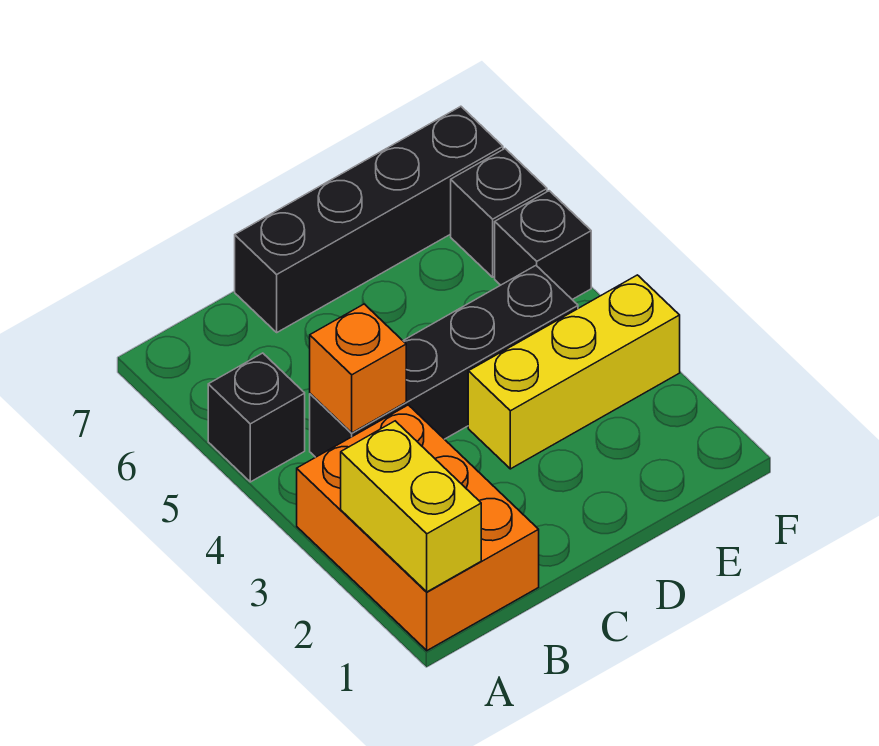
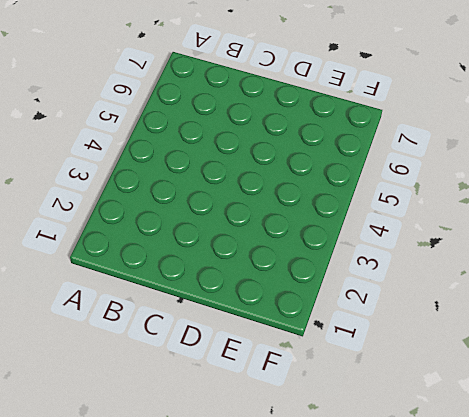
none -> orange 2x3 brick [297,405,539,651]
none -> black 1x1 brick [208,353,305,482]

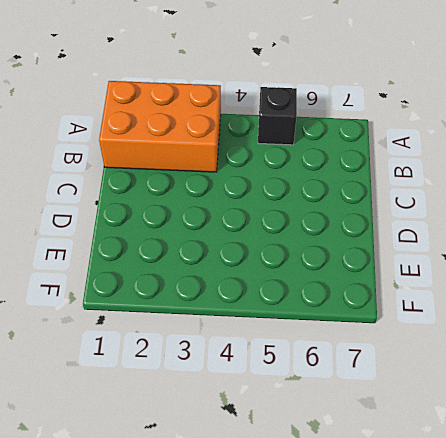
none -> black 1x4 brick [310,266,578,457]
none -> black 1x4 brick [235,106,503,332]

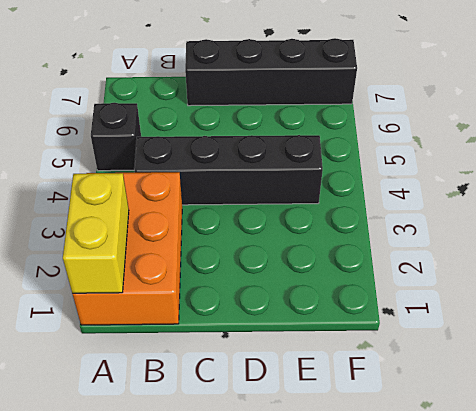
none -> yellow 1x3 brick [468,275,680,469]
none -> black 1x1 brick [495,191,591,299]

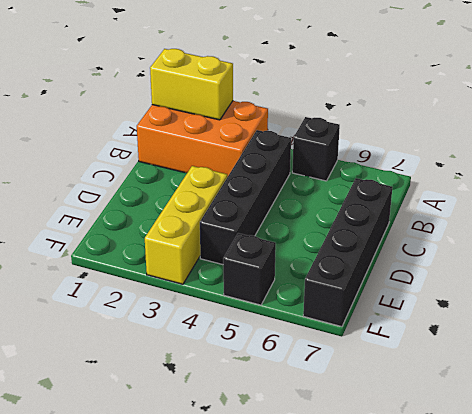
none -> black 1x1 brick [451,149,547,277]
none -> orange 1x1 brick [310,304,406,433]

